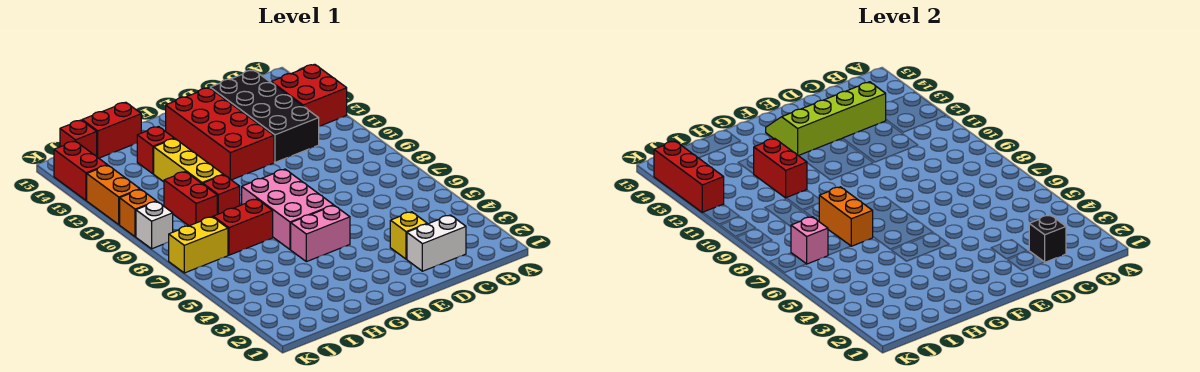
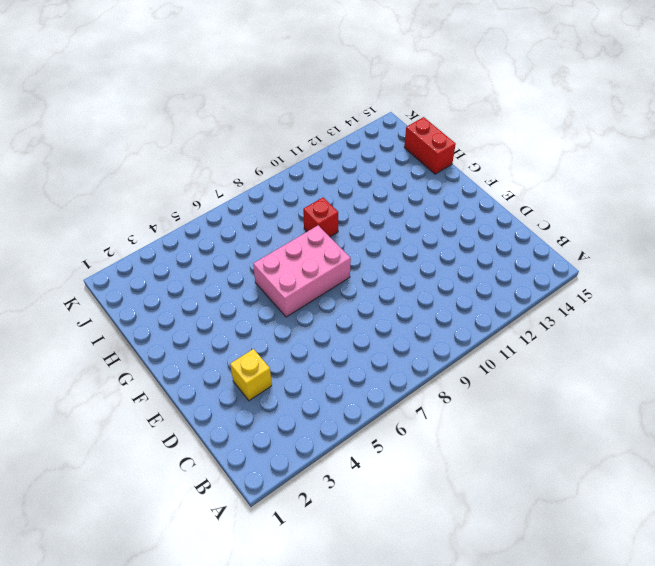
none -> red 2x2 brick [271,64,347,126]
none -> white 1x2 brick [407,215,466,271]
none -> black 2x4 brick [210,70,319,162]

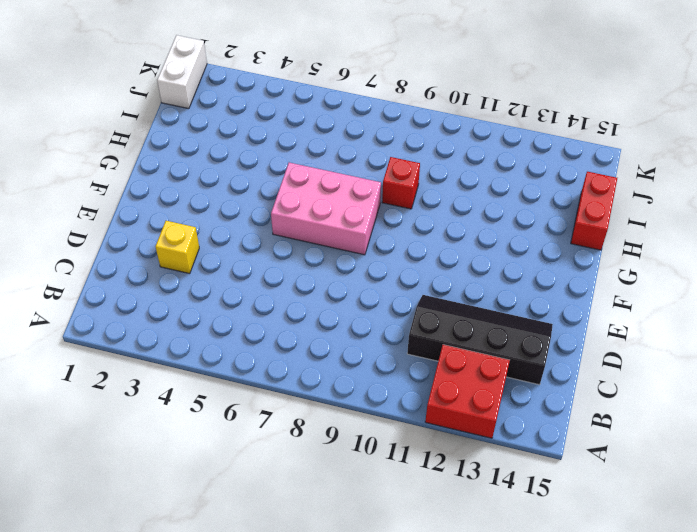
black 2x4 slope [407,295,553,385] -> black 2x4 brick [210,70,319,162]
white 1x2 brick [157,35,207,109] -> white 1x2 brick moved to [407,215,466,271]
none -> red 2x4 brick [166,88,274,180]
none -> pink 1x2 brick [291,205,350,262]
none -> red 1x2 brick [213,199,273,255]

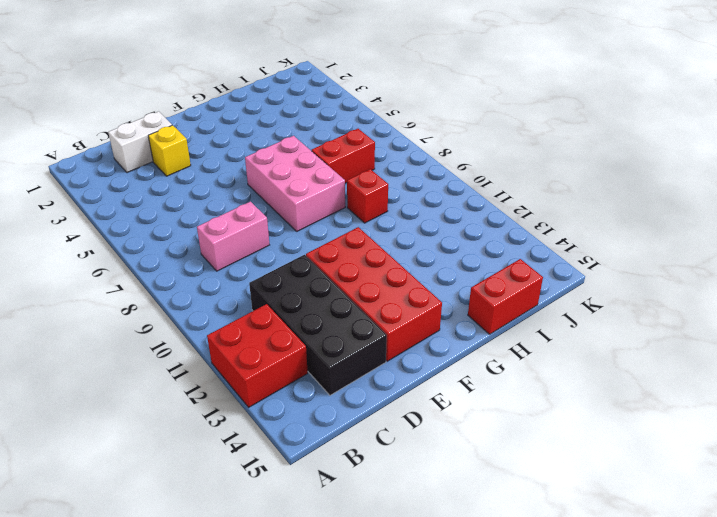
pink 1x2 brick [197,202,269,271] -> pink 1x2 brick moved to [291,205,350,262]
none -> yellow 1x3 brick [154,139,223,184]
none -> red 1x1 brick [137,127,174,174]
none -> red 1x2 brick [164,172,217,226]

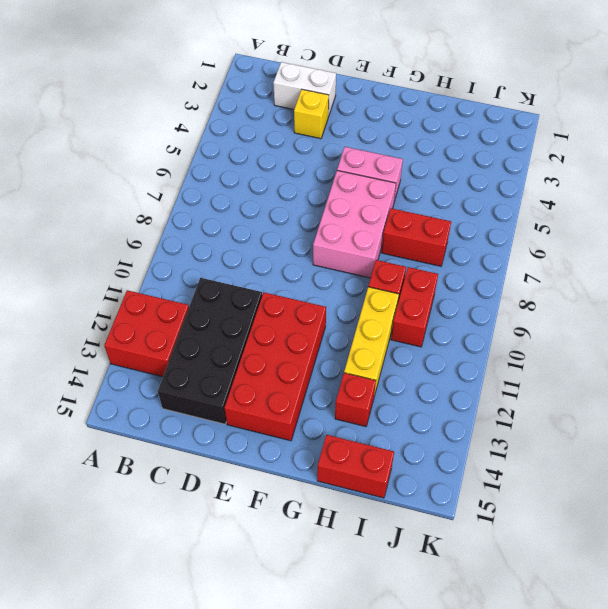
none -> yellow 1x2 brick [169,217,228,273]
none -> red 1x1 brick [60,120,97,157]
none -> white 1x1 brick [136,201,173,249]

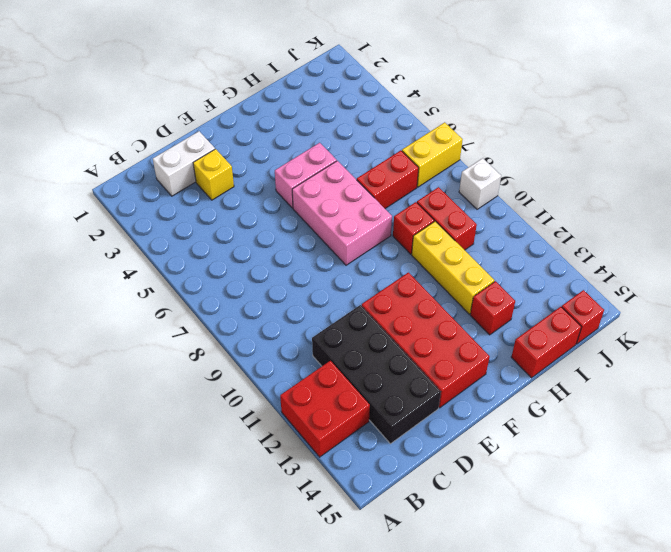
none -> orange 1x1 brick [120,189,156,237]
none -> orange 1x2 brick [87,165,140,224]
none -> red 1x2 brick [54,141,107,200]

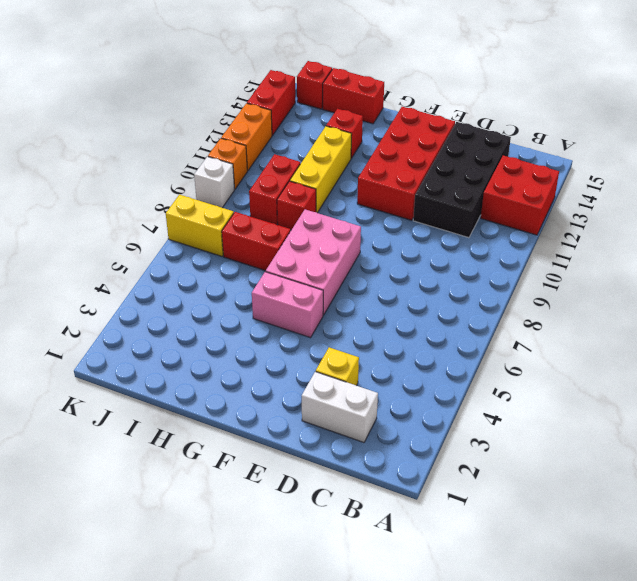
none -> black 1x1 brick [1029,215,1066,262]
none -> lime 2x4 slope [766,82,886,156]
none -> orange 1x2 brick [819,187,873,246]

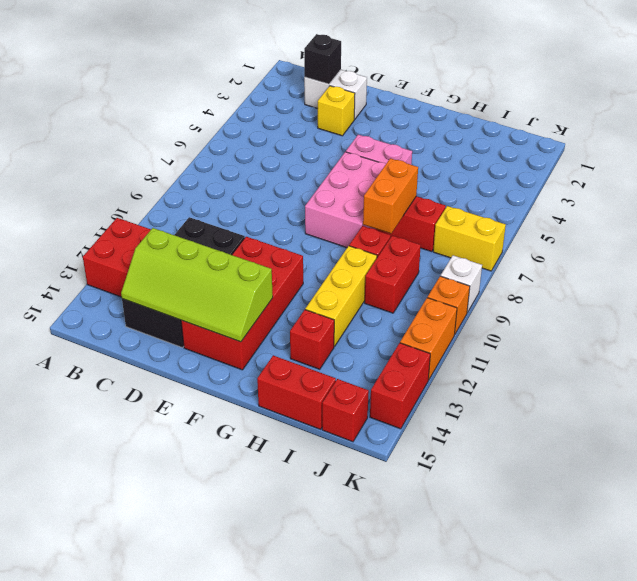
none -> red 1x2 brick [754,139,807,198]
none -> pink 1x1 brick [791,217,828,264]
none -> red 1x3 brick [654,141,724,213]

